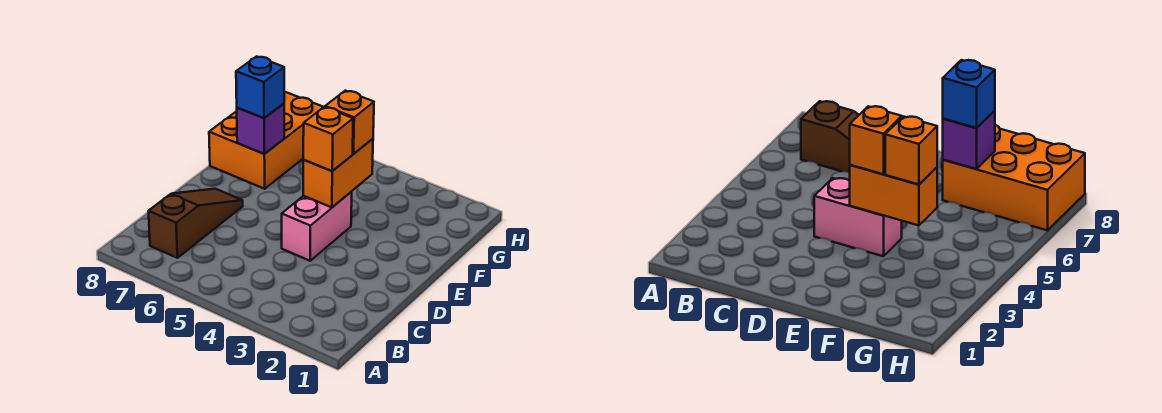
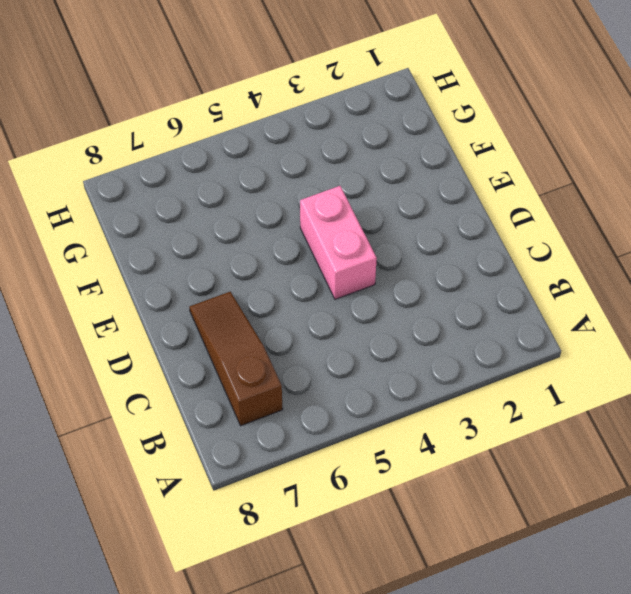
none -> orange 2x3 brick [209,92,323,189]
none -> orange 1x2 brick [303,139,373,207]

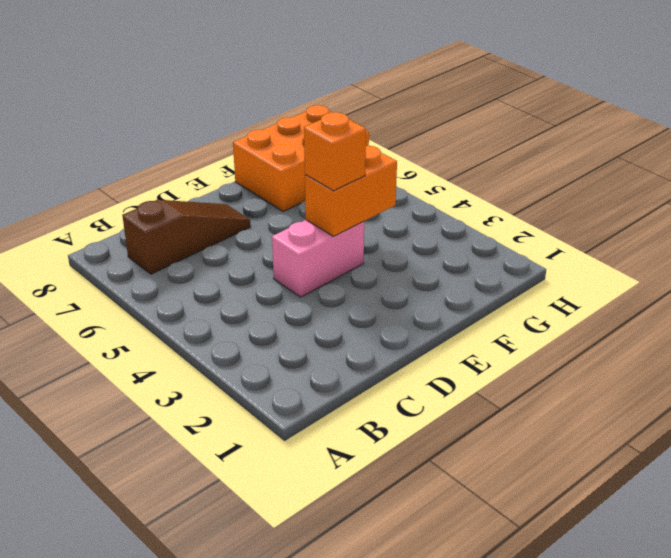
none -> purple 1x1 brick [237,104,284,154]
none -> orange 1x1 brick [325,91,374,154]

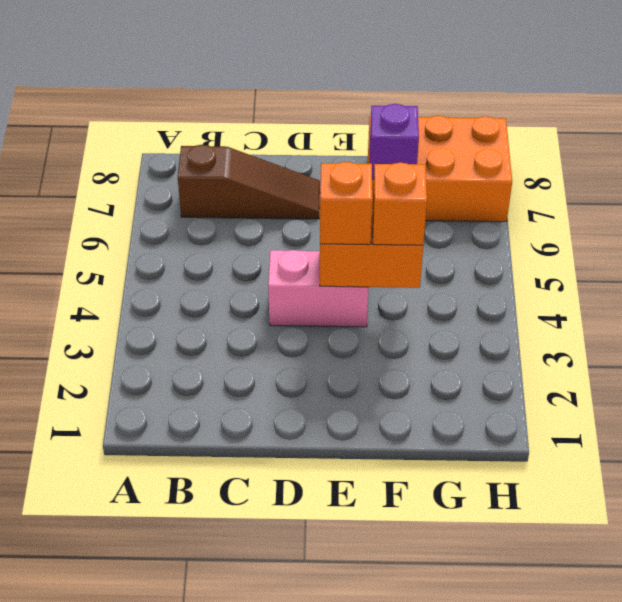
none -> blue 1x1 brick [236,56,284,118]

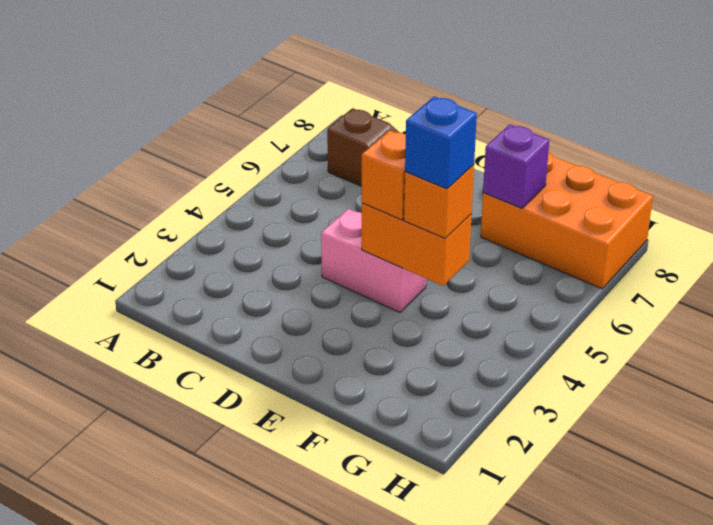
blue 1x1 brick [405,96,477,189] -> blue 1x1 brick moved to [236,56,284,118]

